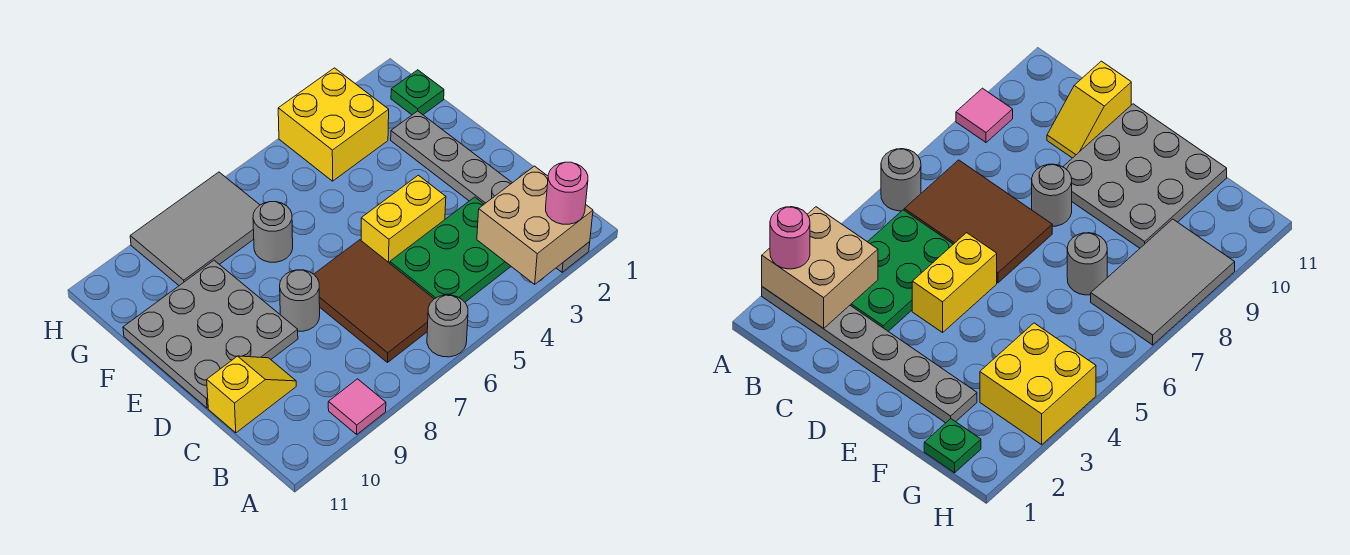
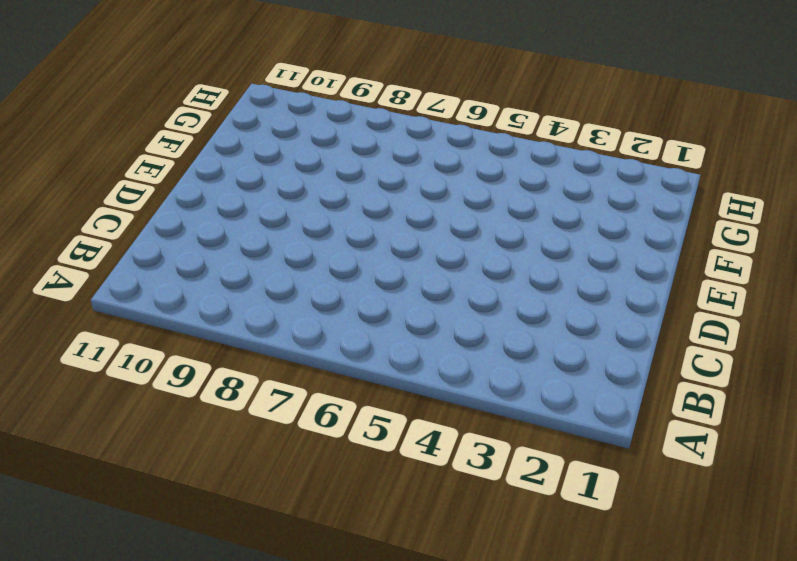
none -> grey 1x6 plate [391,111,590,272]
none -> grey 1x1 round brick [427,295,468,357]
none -> pink 1x1 tile [328,379,386,434]

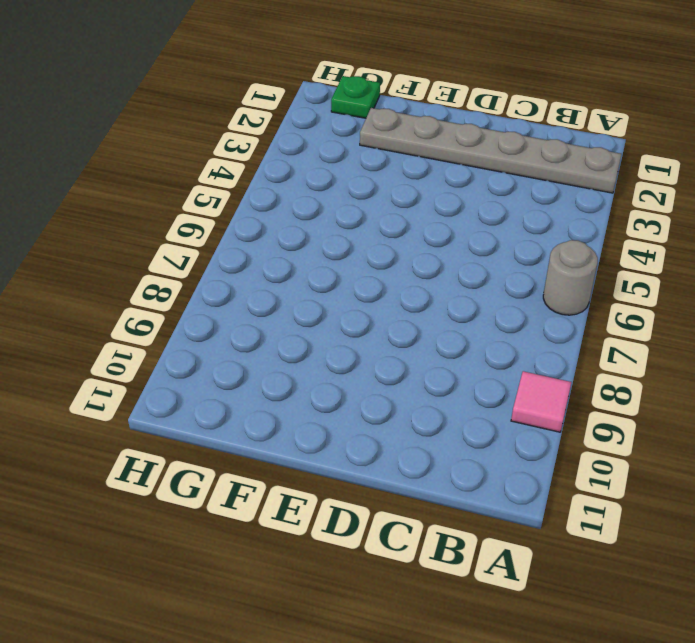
none -> green 2x3 plate [390,197,511,302]
none -> brown 2x3 tile [314,240,434,362]
none -> yellow 1x2 slope [207,356,296,433]

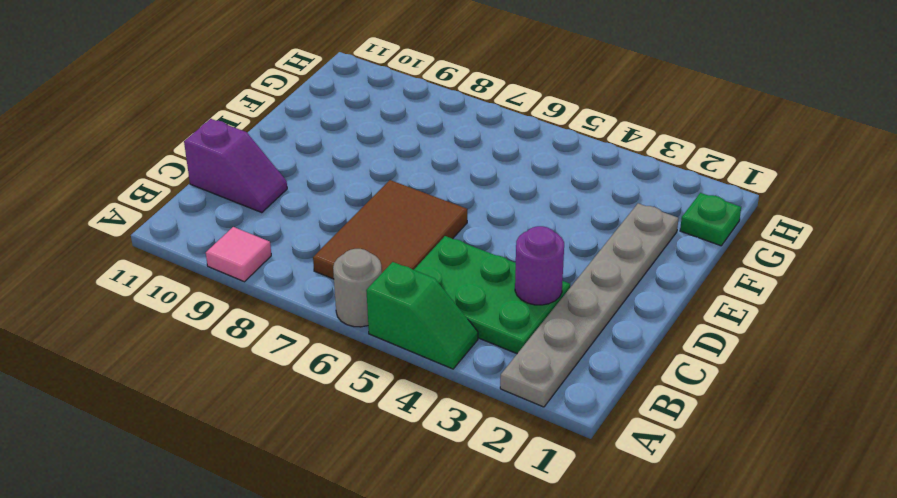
green 1x2 slope [366,262,478,369] -> none
purple 1x1 round brick [515,226,564,305] -> none
purple 1x2 slope [184,119,287,213] -> yellow 1x2 slope [207,356,296,433]
none -> yellow 1x2 brick [361,175,446,263]
none -> grey 1x1 round brick [280,270,320,331]
none -> grey 3x3 plate [123,260,298,408]

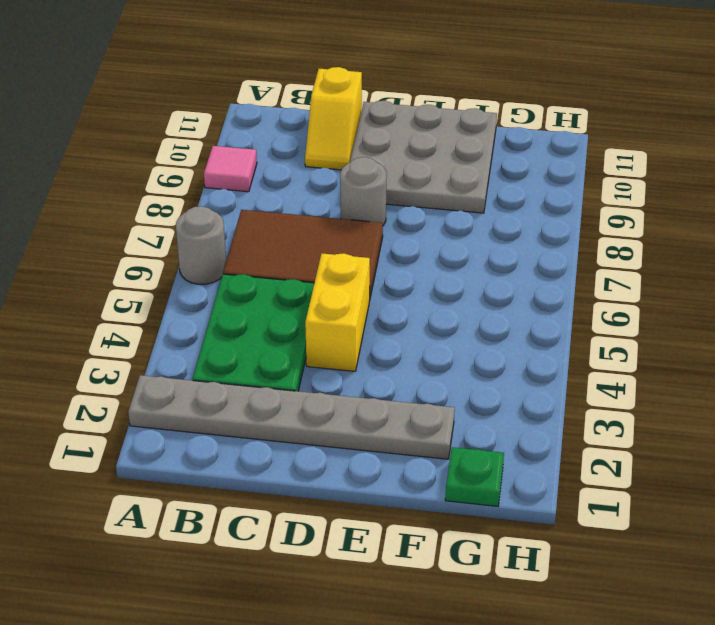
none -> grey 1x1 round brick [253,202,293,262]
none -> yellow 2x2 brick [278,68,389,181]
none -> grey 2x3 tile [130,172,259,286]

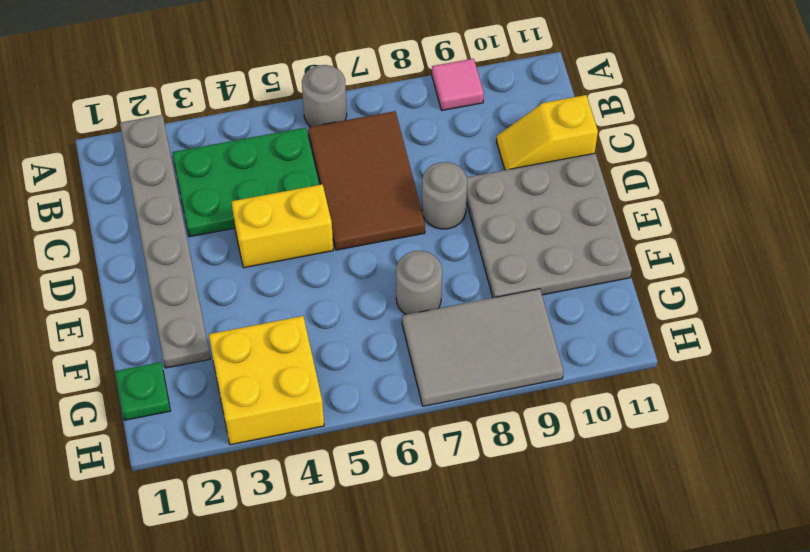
none -> tan 2x2 brick [477,166,593,284]
none -> pink 1x1 round brick [546,162,588,224]

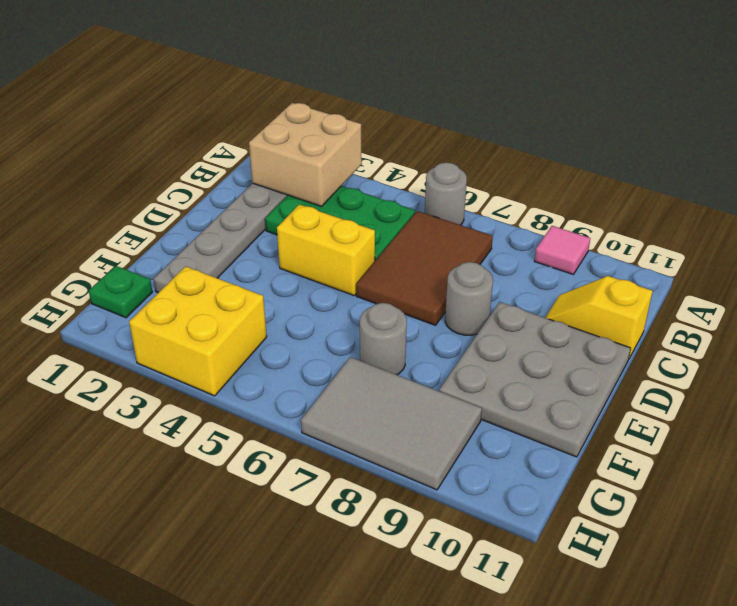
none -> pink 1x1 round brick [546,162,588,224]

